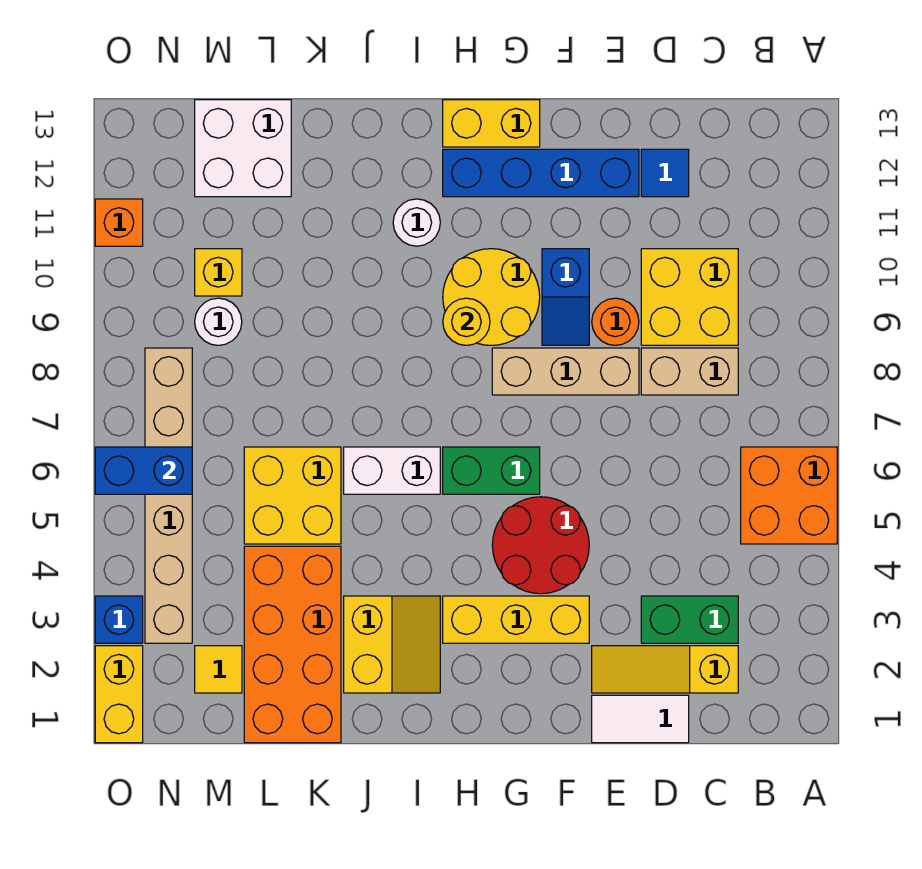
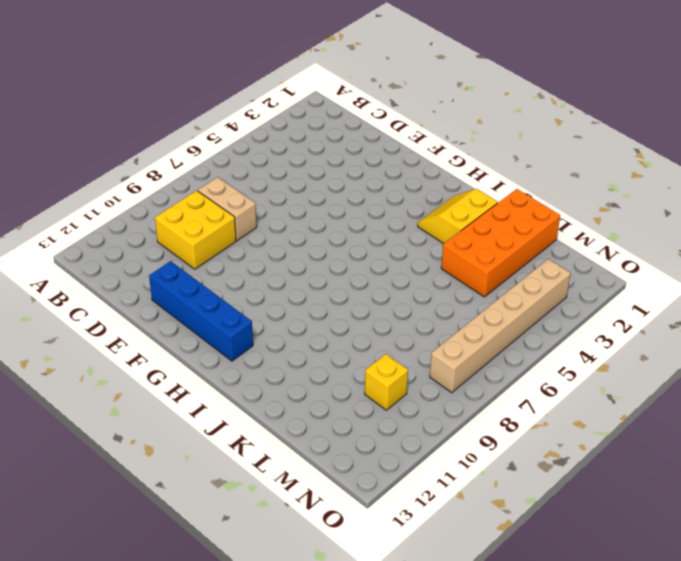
none -> orange 2x2 brick [741,447,837,544]
none -> yellow 1x3 slope [592,646,738,693]
none -> green 1x2 brick [641,596,738,643]
none -> white 1x2 tile [592,695,689,743]

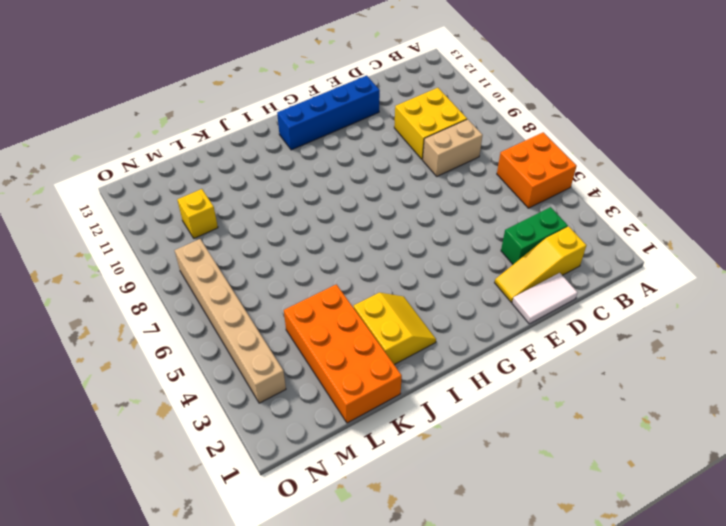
none -> blue 1x1 tile [641,149,689,197]
none -> tan 1x3 brick [492,348,639,395]
none -> orange 1x1 round brick [592,298,639,345]
none -> yellow 1x3 brick [443,596,589,643]

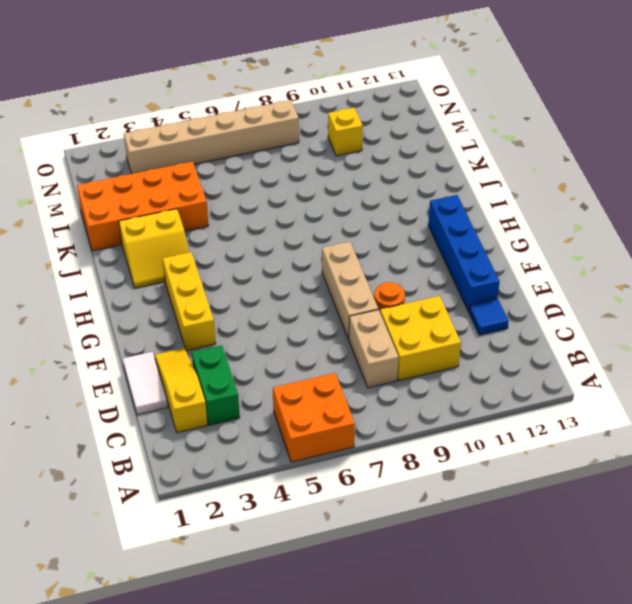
none -> red 2x2 round brick [492,497,589,594]
none -> blue 1x2 slope [542,249,589,345]
none -> green 1x2 brick [443,447,540,494]
none -> yellow 2x2 round brick [443,249,540,345]

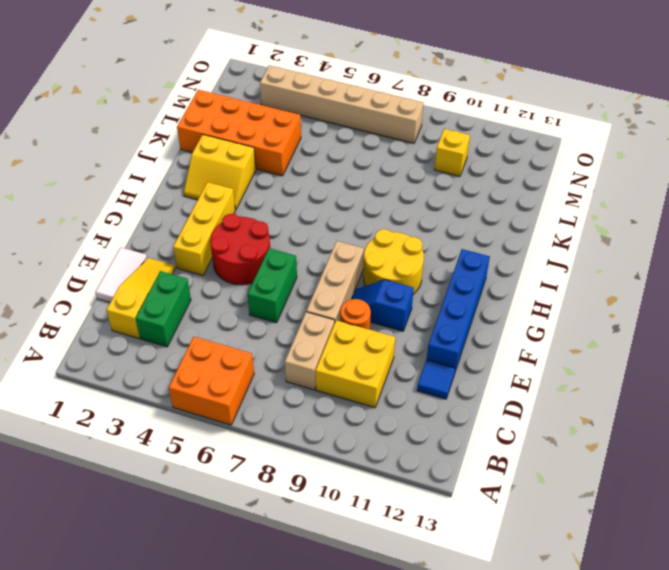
green 1x2 brick [247,248,297,323] -> green 1x2 brick moved to [443,447,540,494]
none -> yellow 1x2 brick [443,100,540,147]
none -> white 1x2 brick [344,447,440,494]
none -> white 1x1 round brick [393,199,440,246]
none -> yellow 2x2 brick [244,447,341,544]

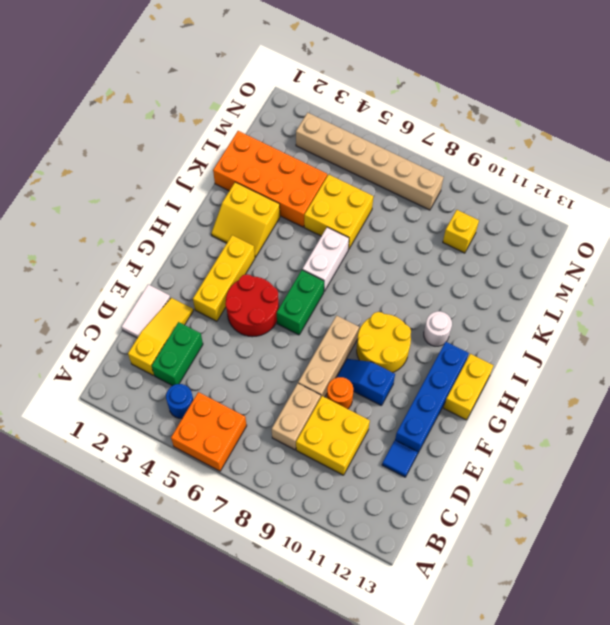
blue 1x1 round brick [166,384,193,418] -> none
none -> white 2x2 brick [195,100,291,197]
none -> yellow 1x1 tile [195,646,242,693]
none -> white 1x1 round brick [195,298,242,345]
none -> yellow 1x2 brick [95,646,143,743]

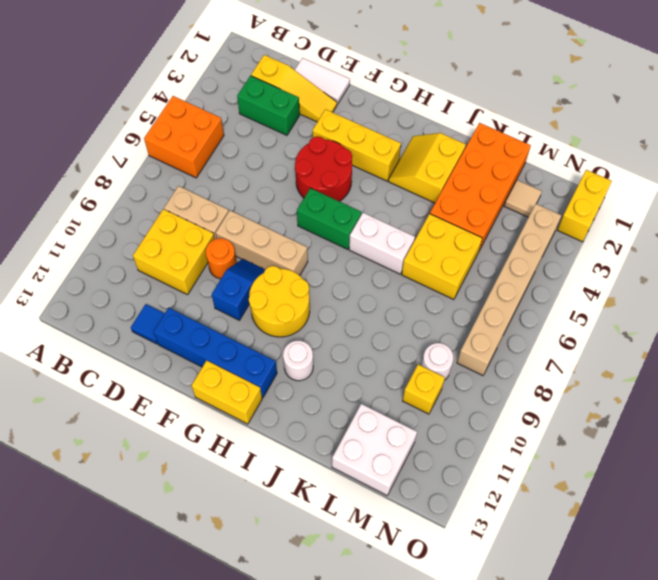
tan 1x1 tile [504,180,542,217] -> yellow 1x1 tile [195,646,242,693]
none -> blue 1x1 brick [95,596,143,643]
none -> orange 1x1 brick [95,199,143,246]
none -> yellow 1x1 round brick [443,298,490,345]
none -> blue 1x2 brick [95,447,192,494]

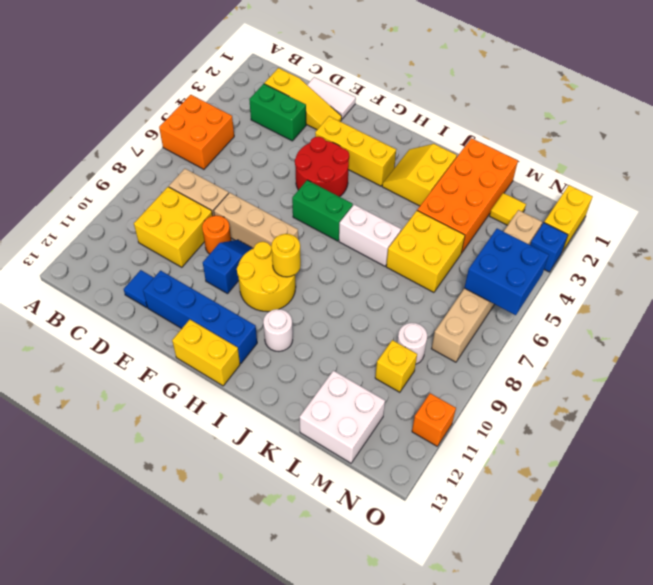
blue 2x2 brick [464,229,549,315] -> blue 1x2 brick [95,447,192,494]

